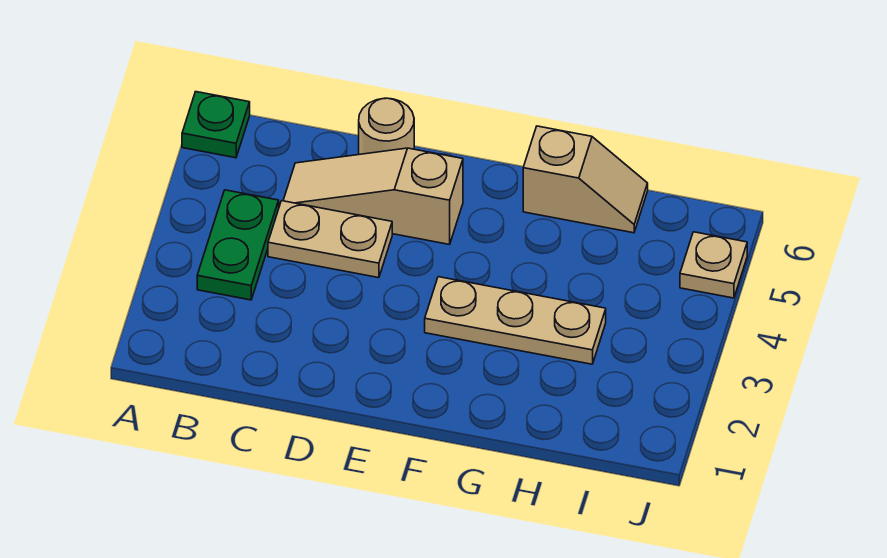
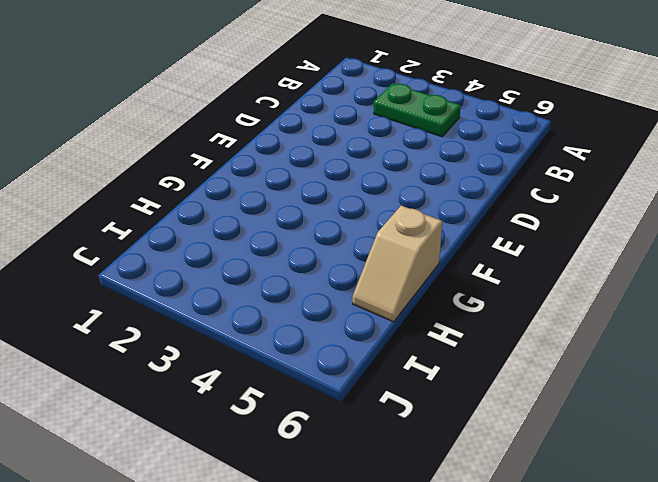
none -> green 1x1 plate [182,92,250,158]
none -> tan 1x2 plate [268,201,392,278]

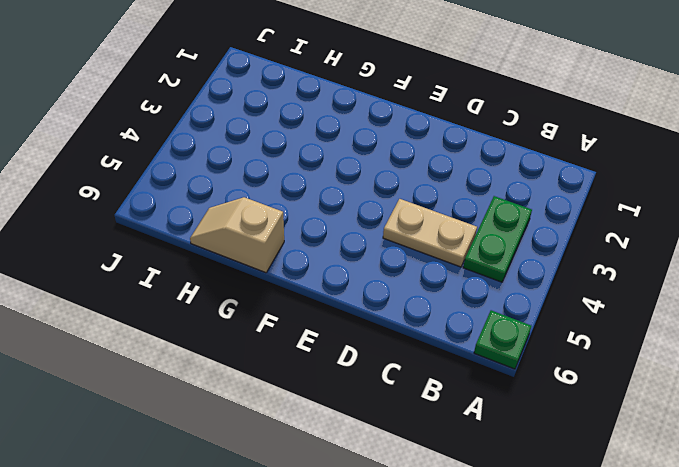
none -> tan 1x3 slope [283,148,463,244]
none -> tan 1x1 round brick [359,98,414,154]

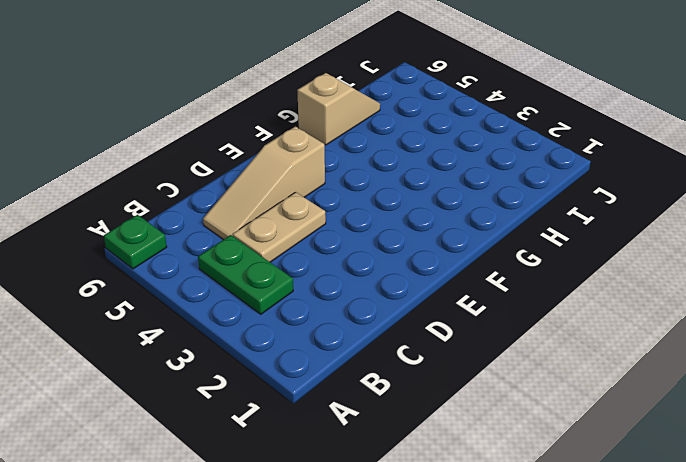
none -> tan 1x1 round brick [359,98,414,154]
none -> tan 1x3 plate [425,277,606,364]

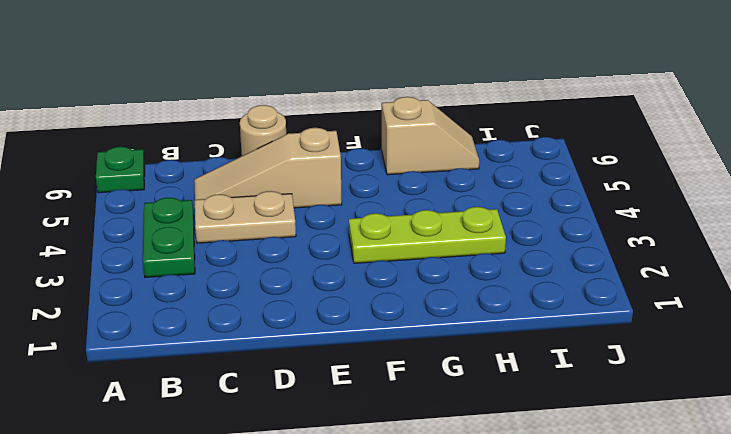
lime 1x3 plate [349,207,506,263] -> tan 1x3 plate [425,277,606,364]
none -> tan 1x1 plate [680,232,747,298]

